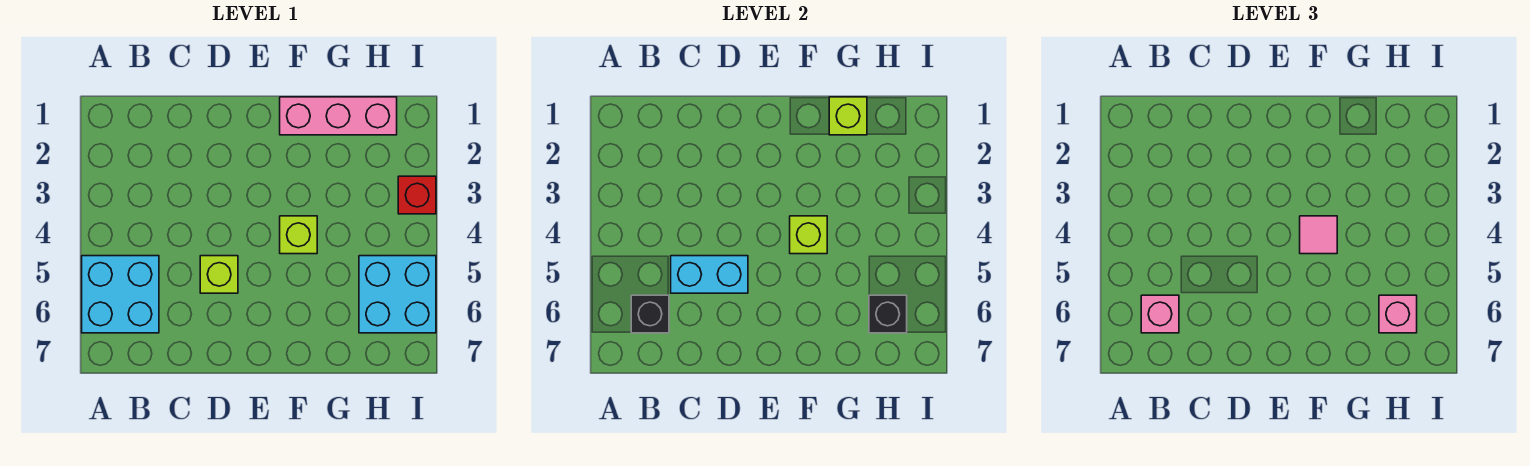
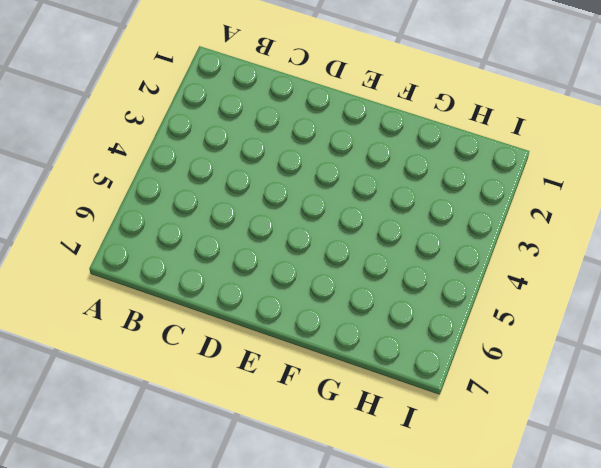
none -> cyan 2x2 brick [82,256,159,333]
none -> lime 1x1 brick [200,256,238,293]
none -> pink 1x3 brick [280,97,397,135]

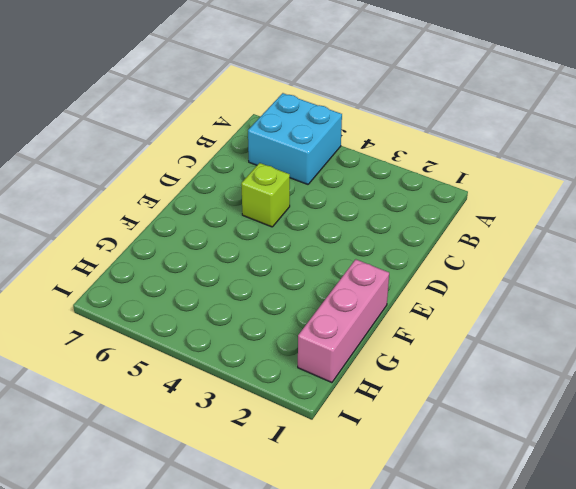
none -> lime 1x1 brick [280,216,317,254]
none -> cyan 2x2 brick [359,256,436,333]
none -> red 1x1 brick [398,176,436,214]

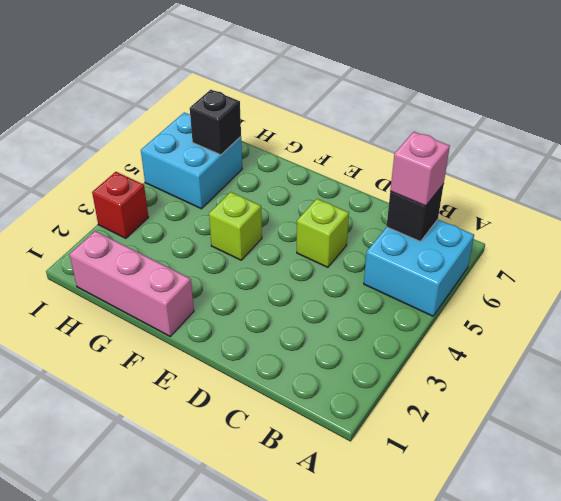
none -> cyan 1x2 brick [671,256,748,293]
none -> lime 1x1 brick [790,216,827,254]
none -> lime 1x1 brick [829,97,867,135]

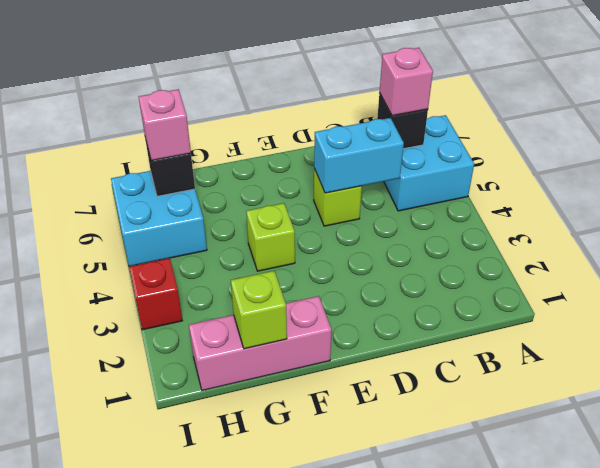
none -> lime 1x1 brick [790,216,827,254]
none -> pink 1x1 tile [1300,216,1337,254]

